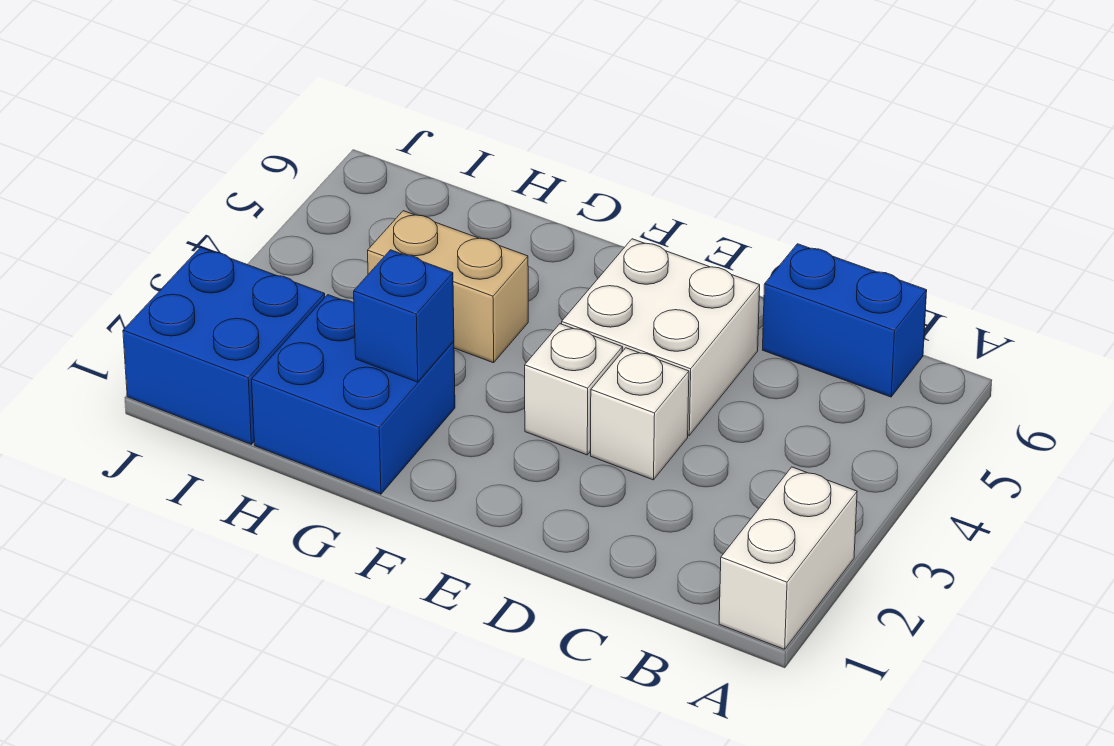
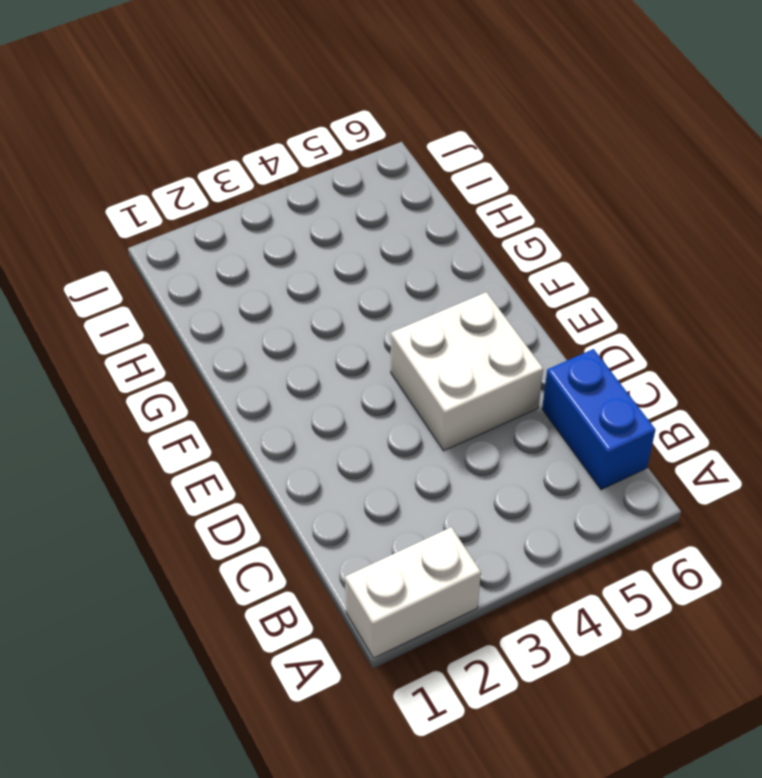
none -> white 1x1 brick [591,348,689,480]
none -> white 1x1 brick [525,324,623,455]

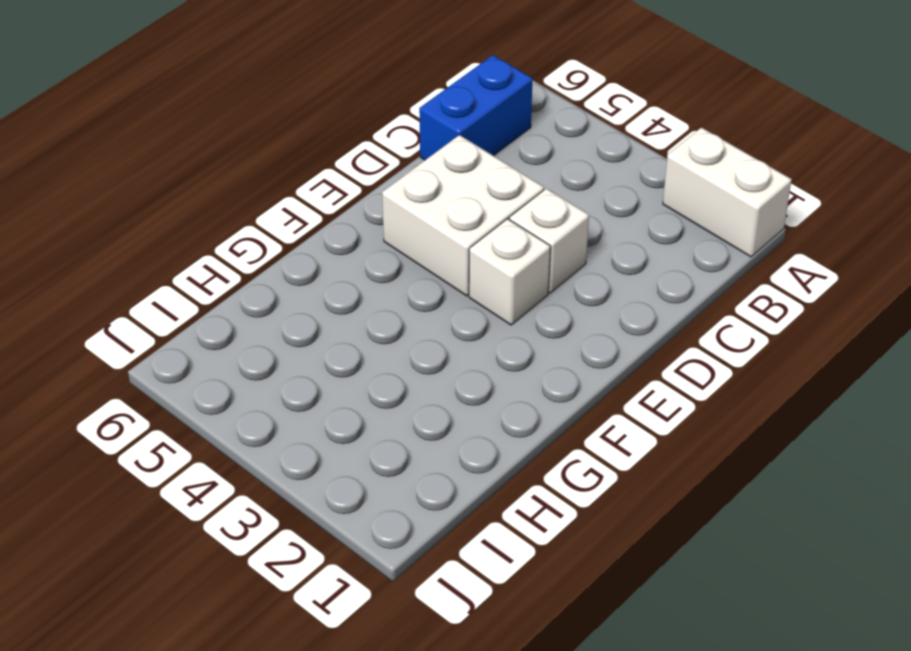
none -> blue 2x2 brick [252,295,455,494]
none -> tan 1x2 brick [368,211,528,363]

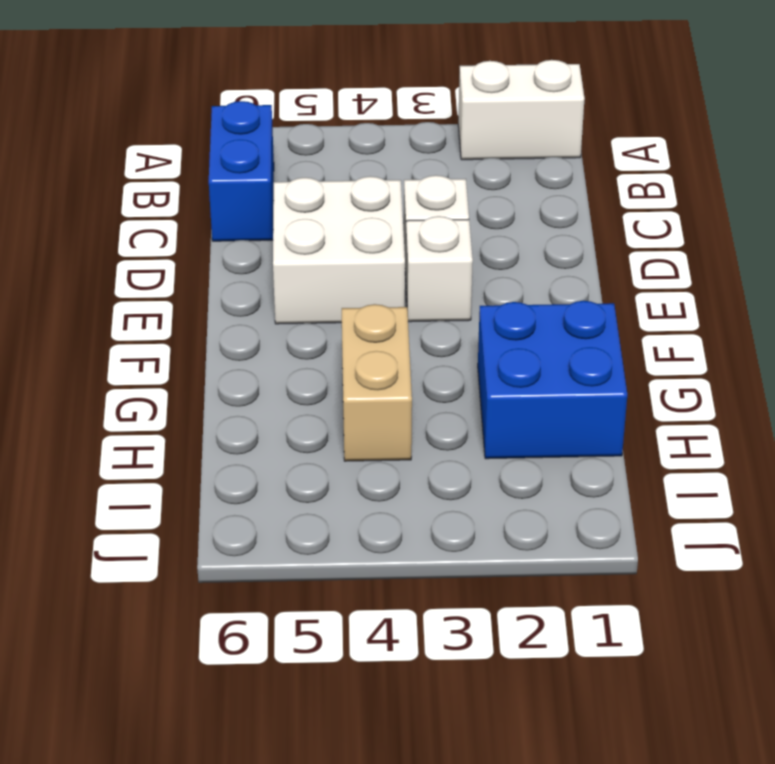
none -> blue 2x2 brick [123,247,325,444]
none -> blue 1x1 brick [354,250,454,382]

